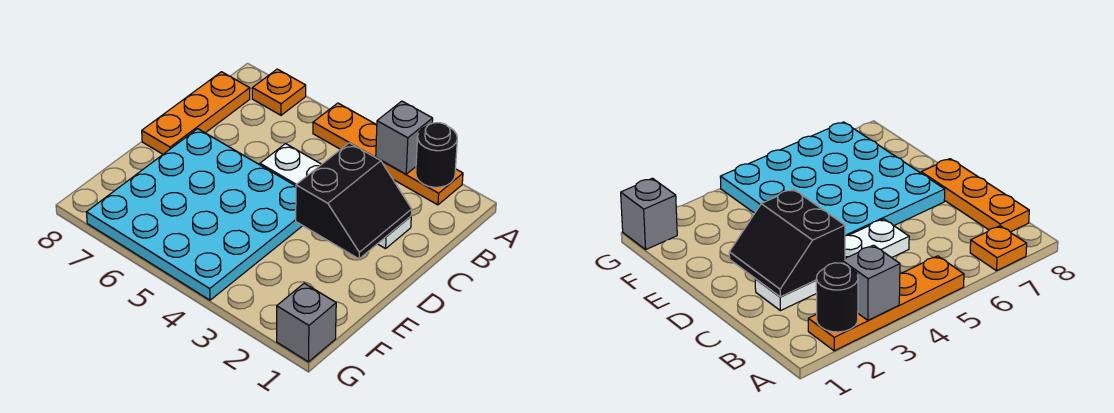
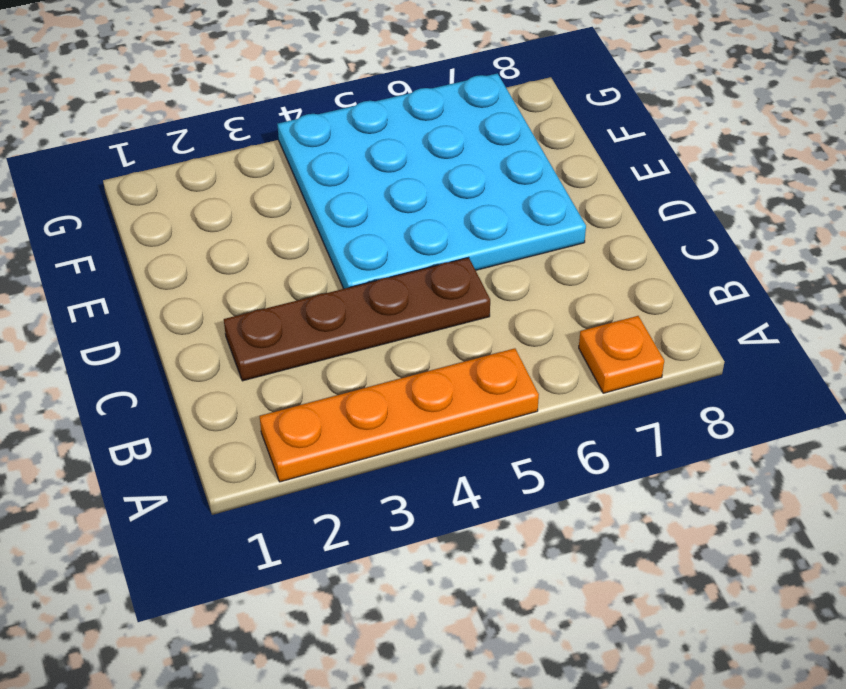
brown 1x4 plate [224,257,490,381] -> white 1x4 plate [260,144,411,249]
none -> orange 1x3 plate [142,72,250,154]
none -> grey 1x1 brick [277,283,336,362]

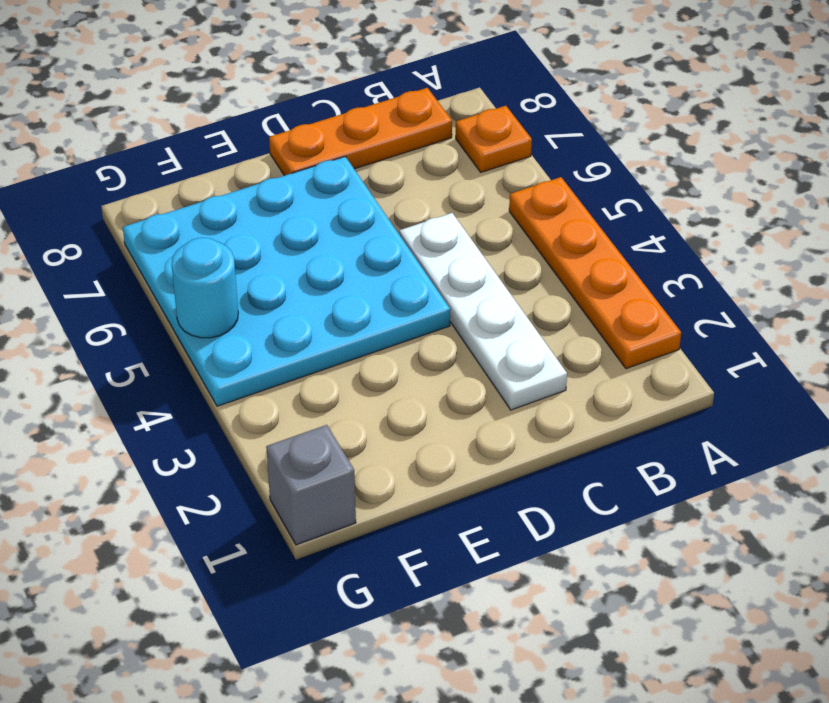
cyan 1x1 round brick [172,238,238,338] -> none
none -> black 1x1 round brick [416,123,457,187]
none -> grey 1x1 brick [376,101,433,174]

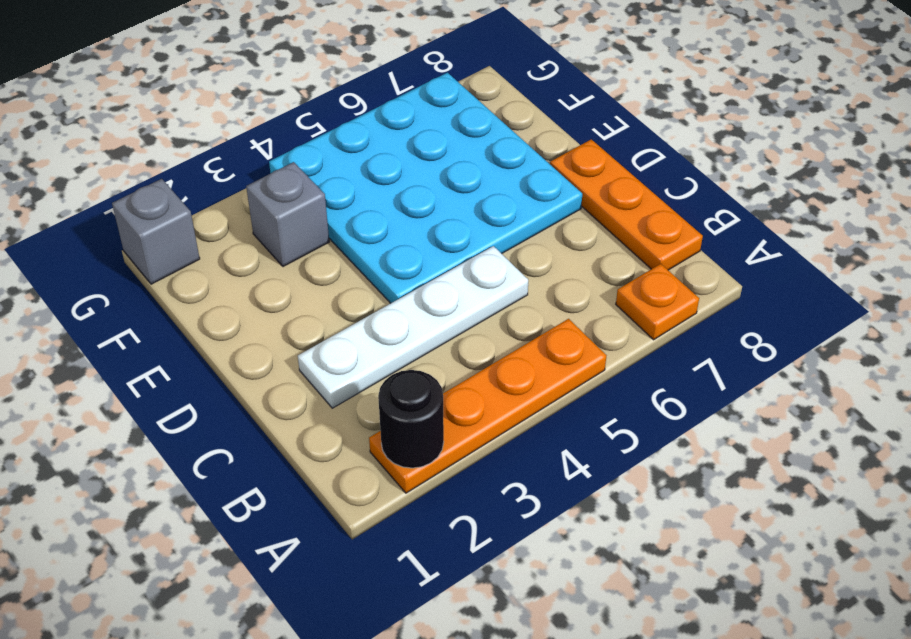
grey 1x1 brick [246,162,329,267] -> grey 1x1 brick moved to [376,101,433,174]
none -> black 2x2 slope [296,143,412,259]

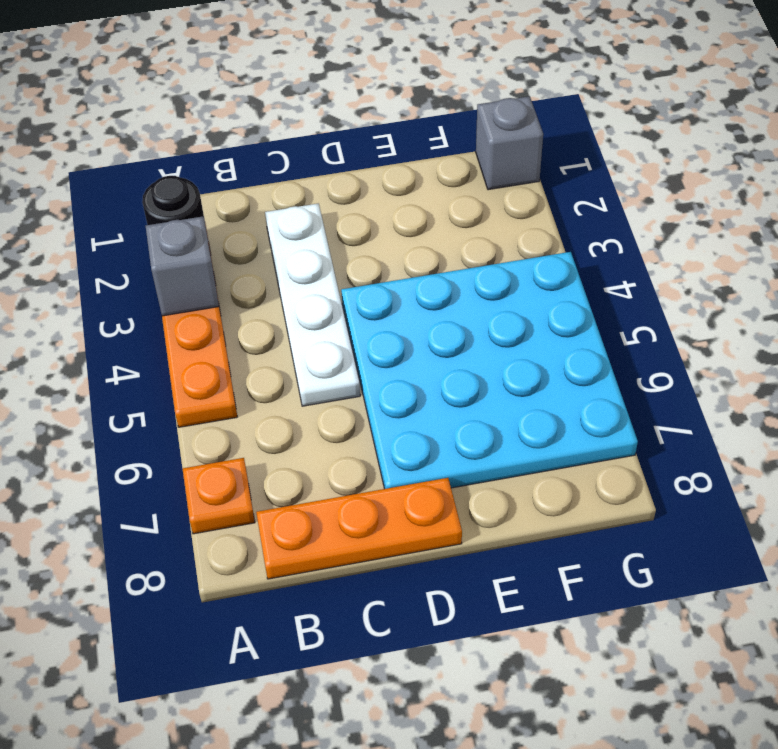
none -> black 2x2 slope [296,143,412,259]

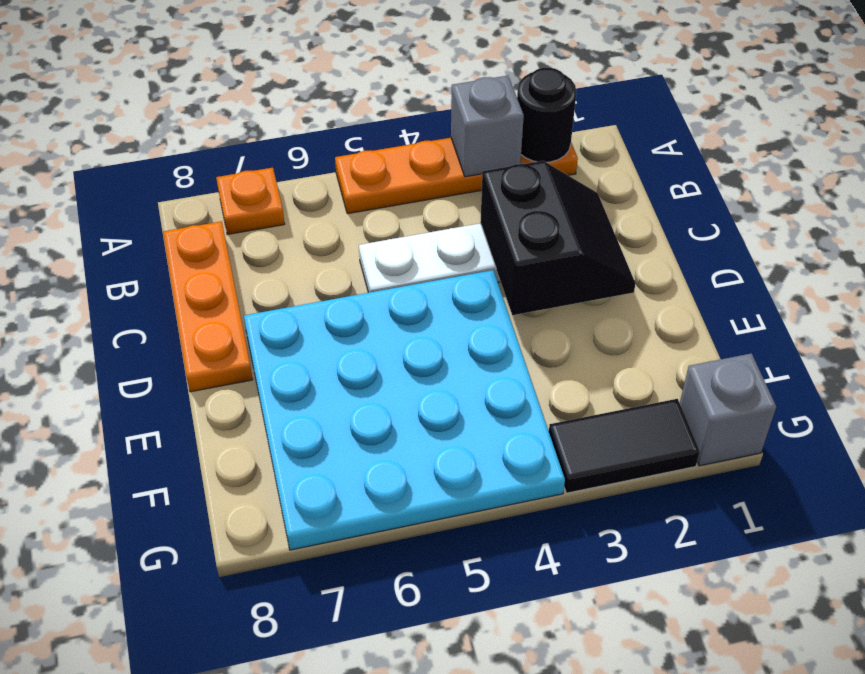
black 1x2 tile [549,399,700,493] -> none

